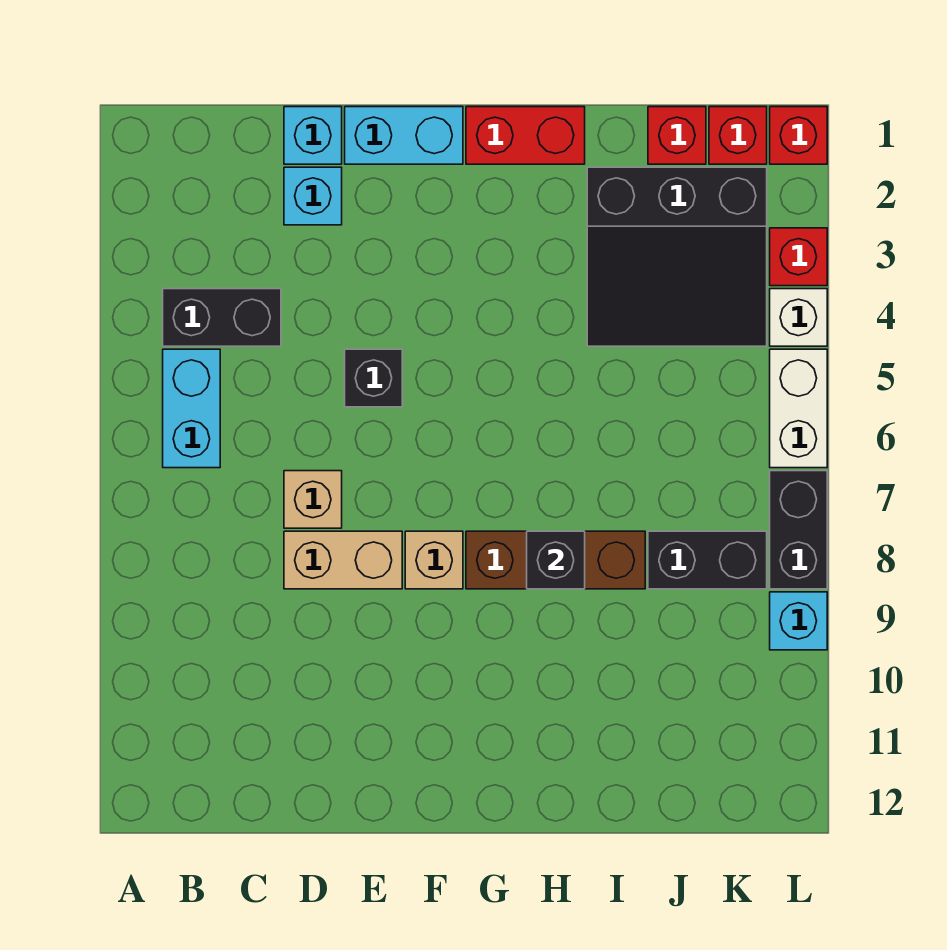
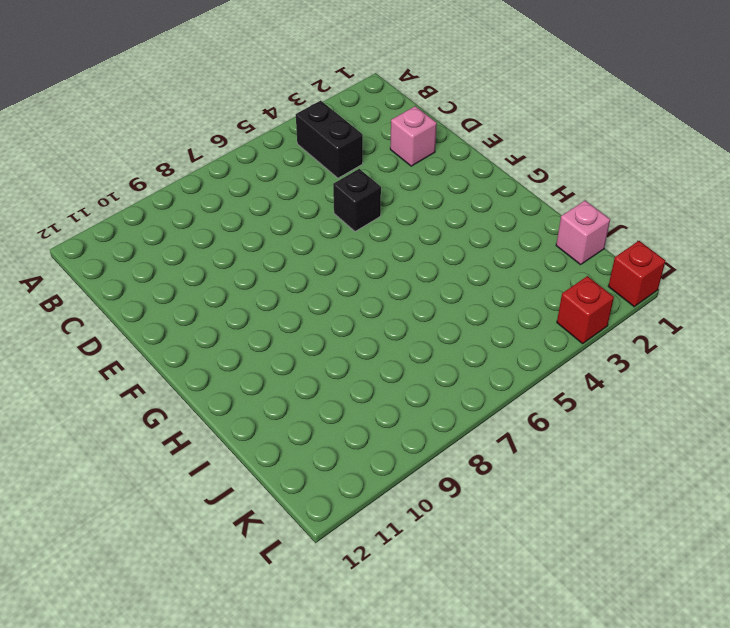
pink 1x1 brick [390,106,437,166] -> cyan 1x1 brick [284,167,342,225]
pink 1x1 brick [556,201,610,265] -> red 1x1 brick [648,107,706,164]
none -> cyan 1x2 brick [163,349,220,468]
none -> cyan 1x1 brick [284,107,342,164]
none -> tan 1x1 brick [284,471,342,528]

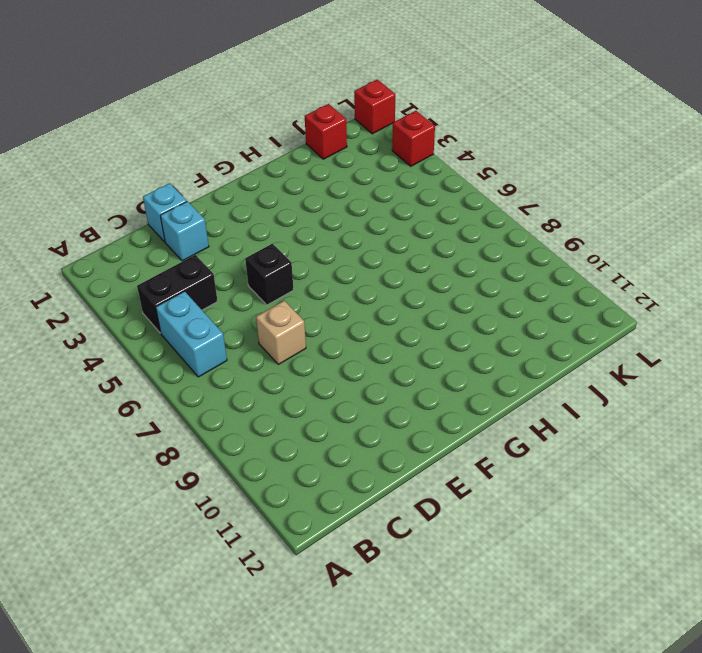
none -> tan 1x2 brick [284,531,402,589]
none -> cyan 1x2 brick [345,107,463,164]
none -> tan 1x1 brick [405,531,463,589]

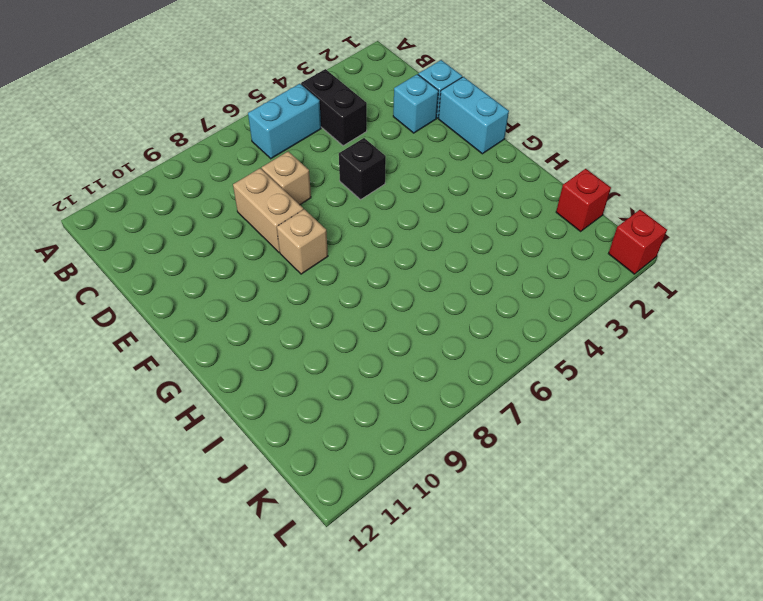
none -> red 1x2 brick [466,107,585,164]
none -> brown 1x3 brick [466,531,645,589]
none -> black 3x3 slope [587,167,767,346]

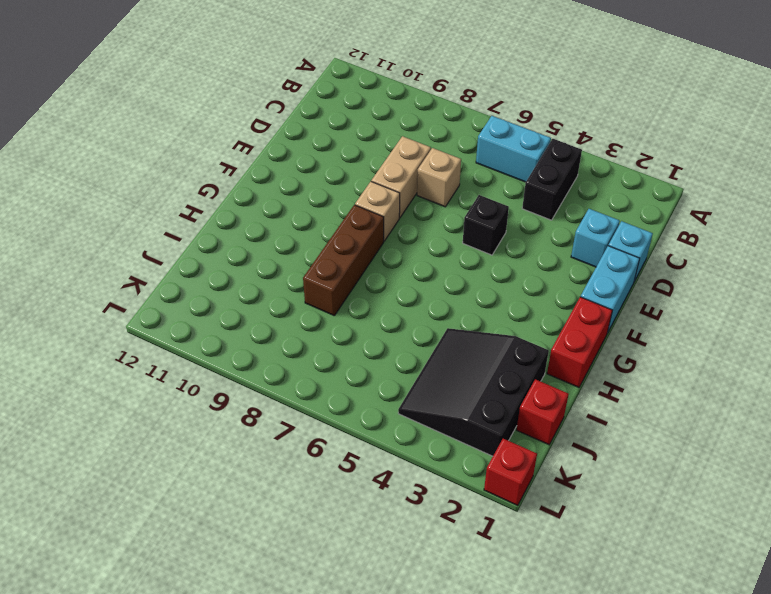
none -> black 1x2 brick [648,531,767,589]
none -> red 1x1 brick [709,107,767,164]
none -> red 1x1 brick [770,228,827,286]

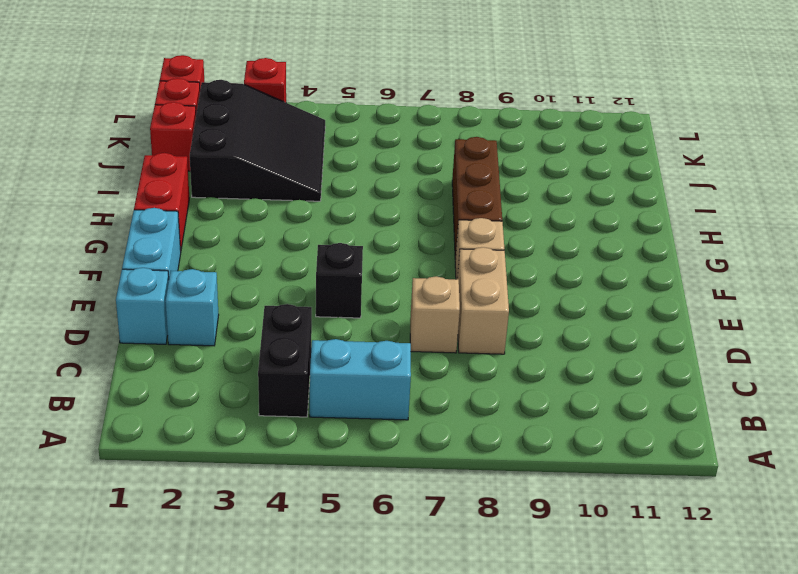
none -> black 1x2 brick [648,531,767,589]
none -> white 1x1 brick [770,289,827,346]
none -> white 1x2 brick [770,349,827,468]

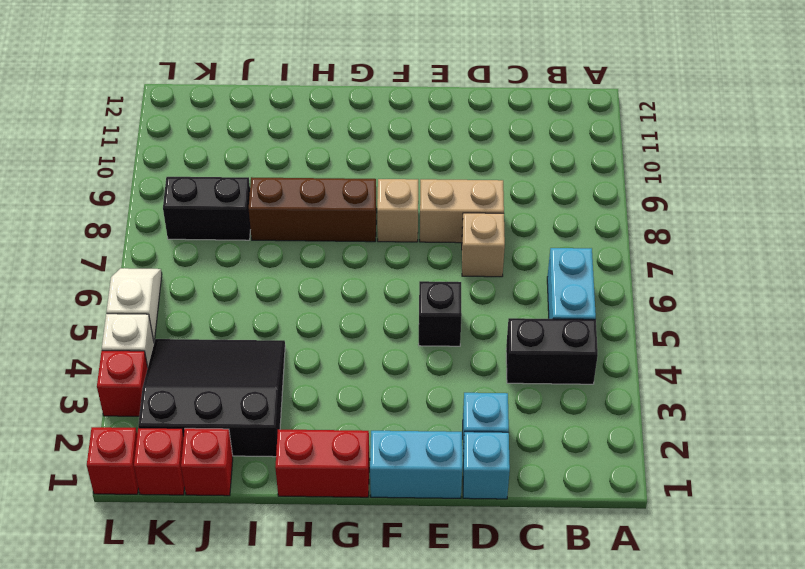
white 1x2 slope [106,268,162,341] -> white 1x2 brick [770,349,827,468]
none -> black 1x2 brick [770,471,827,589]
none -> cyan 1x1 brick [770,592,827,650]
none -> black 1x1 brick [527,531,585,589]

